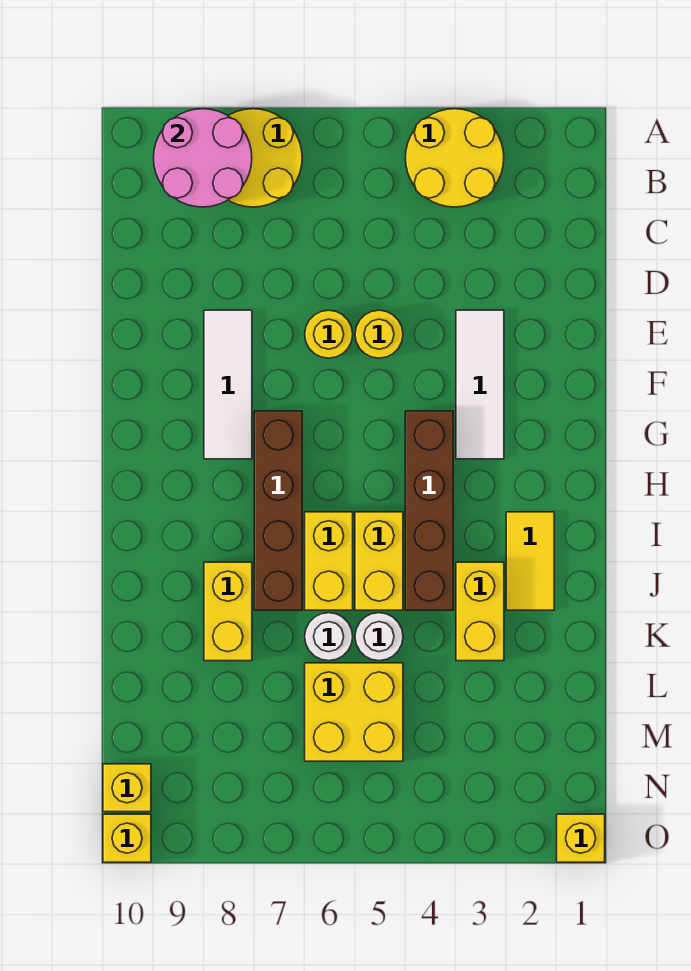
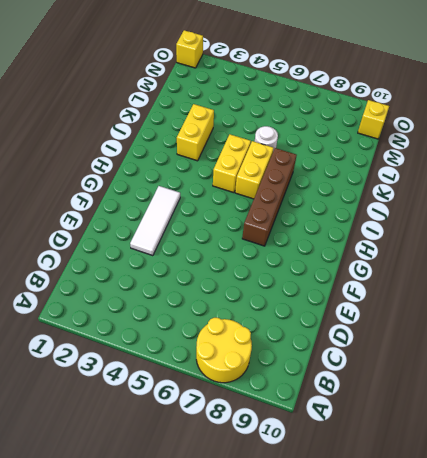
none -> yellow 2x2 round brick [406,109,504,207]
none -> yellow 1x1 round brick [355,310,403,358]
none -> yellow 1x1 round brick [305,310,353,358]

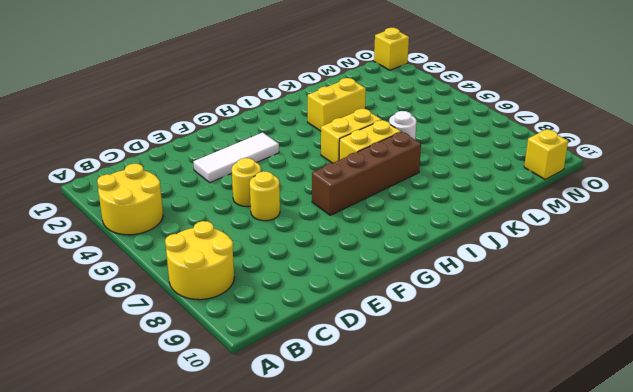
none -> white 1x3 tile [204,310,252,459]
none -> brown 1x4 brick [405,411,453,610]
none -> yellow 1x2 tile [506,512,554,610]

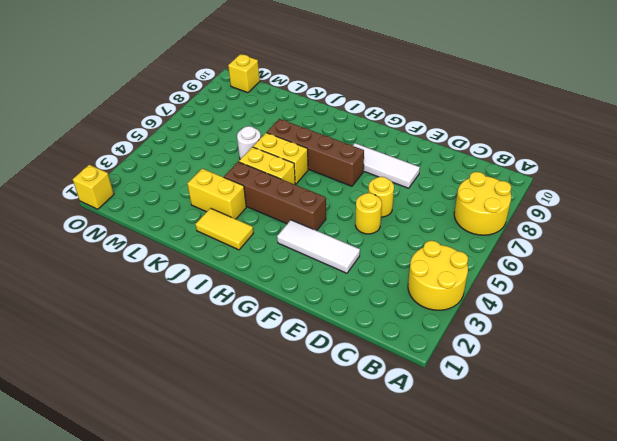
none -> yellow 1x2 brick [204,562,252,661]
none -> white 1x1 round brick [355,613,403,661]
none -> yellow 2x2 brick [305,663,403,761]

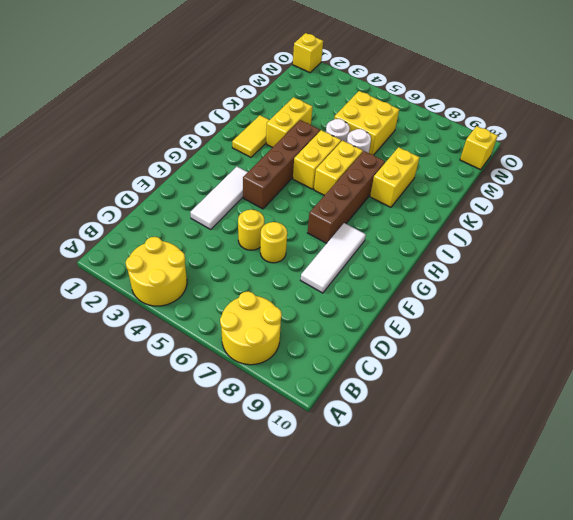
none -> yellow 1x1 brick [103,814,151,862]
none -> pink 2x2 round brick [154,109,252,207]

